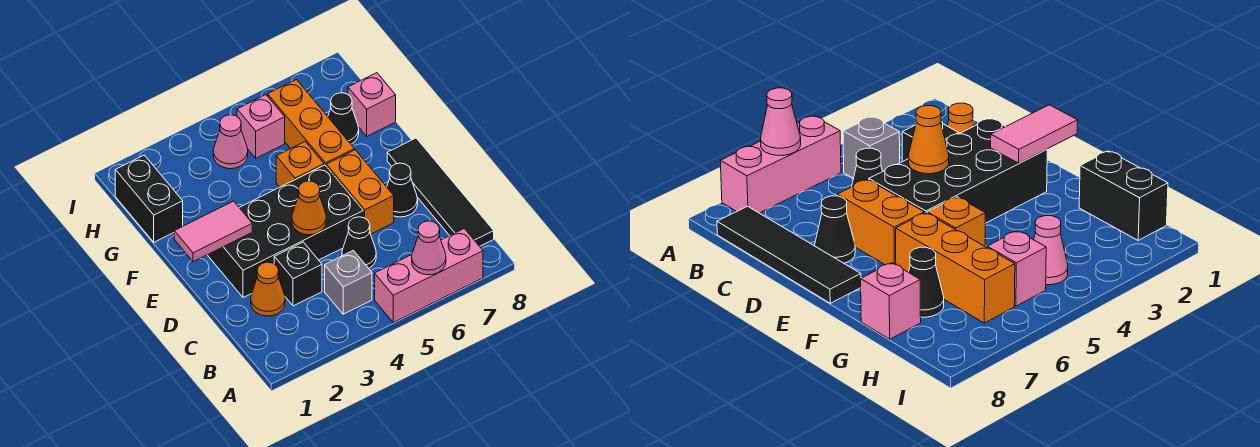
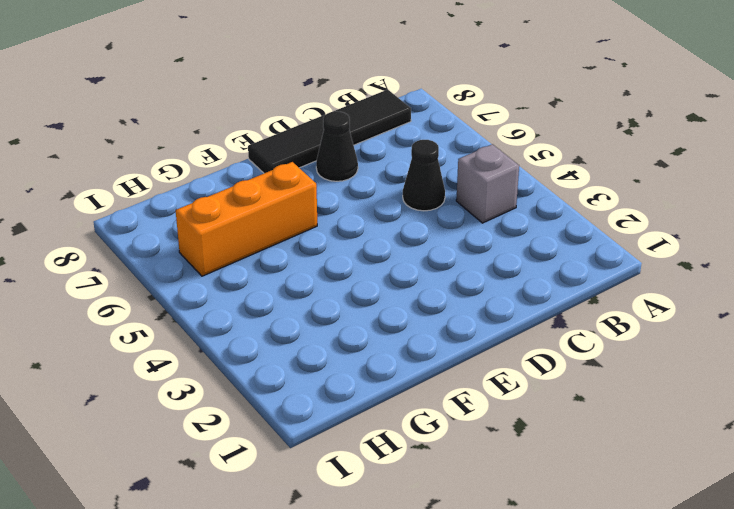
none -> pink 1x3 brick [375,229,483,322]
none -> orange 1x1 cone [251,262,285,316]
none -> black 1x1 brick [274,242,322,306]

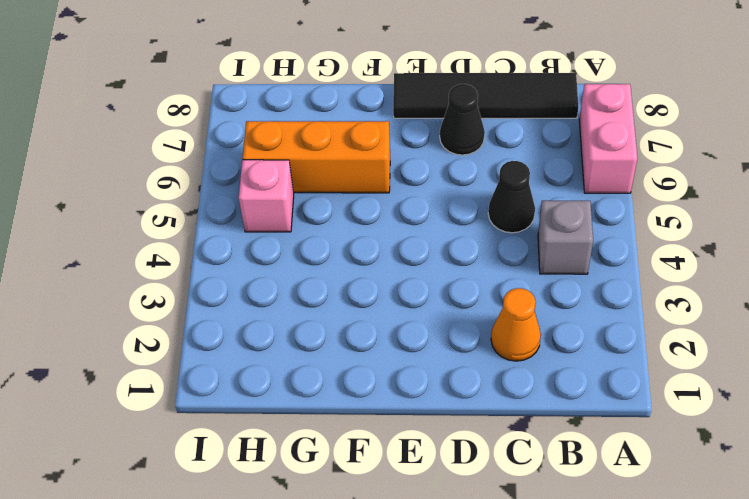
pink 1x2 brick [579,84,637,193] -> pink 1x3 brick [375,229,483,322]
none -> black 1x1 brick [274,242,322,306]
none -> black 2x4 brick [208,165,363,298]
none -> orange 1x2 brick [326,150,394,234]

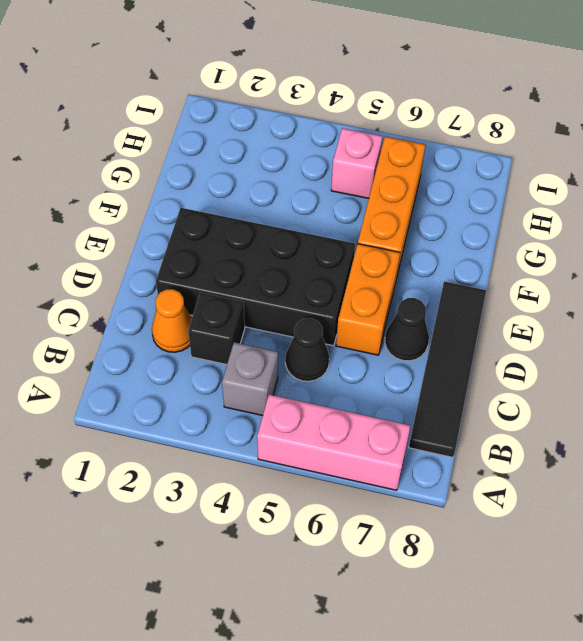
none -> orange 1x1 brick [276,142,324,187]
none -> black 1x2 brick [115,155,183,242]
none -> black 1x1 cone [328,93,359,144]

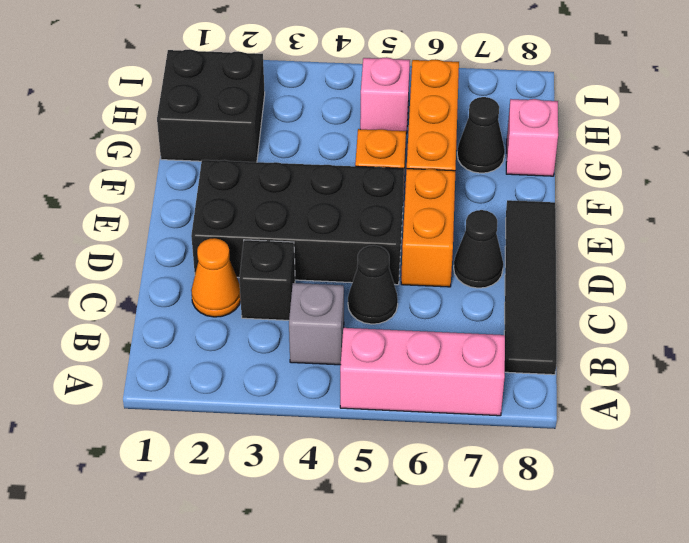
black 2x2 brick [157,49,265,162] -> black 1x2 brick [115,155,183,242]
none -> pink 1x1 cone [213,115,248,169]
none -> pink 1x1 cone [412,221,446,275]
none -> orange 1x1 cone [292,181,326,235]

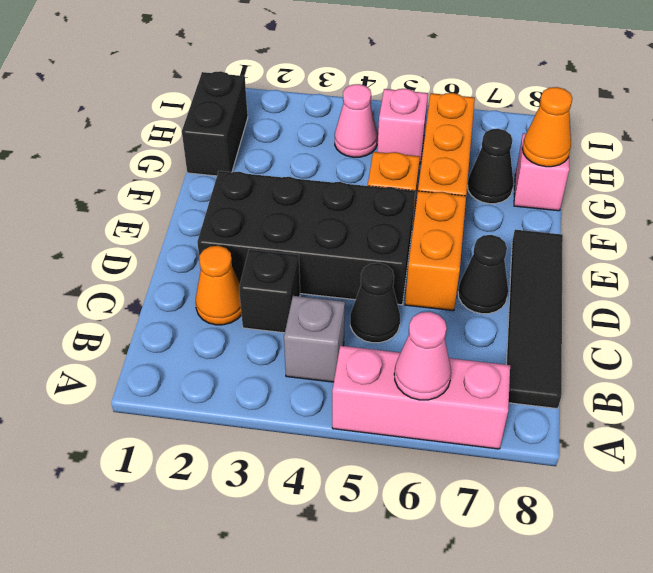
orange 1x1 cone [522,87,572,167] -> orange 1x1 cone moved to [292,181,326,235]
none -> pink 1x2 tile [174,201,252,262]

